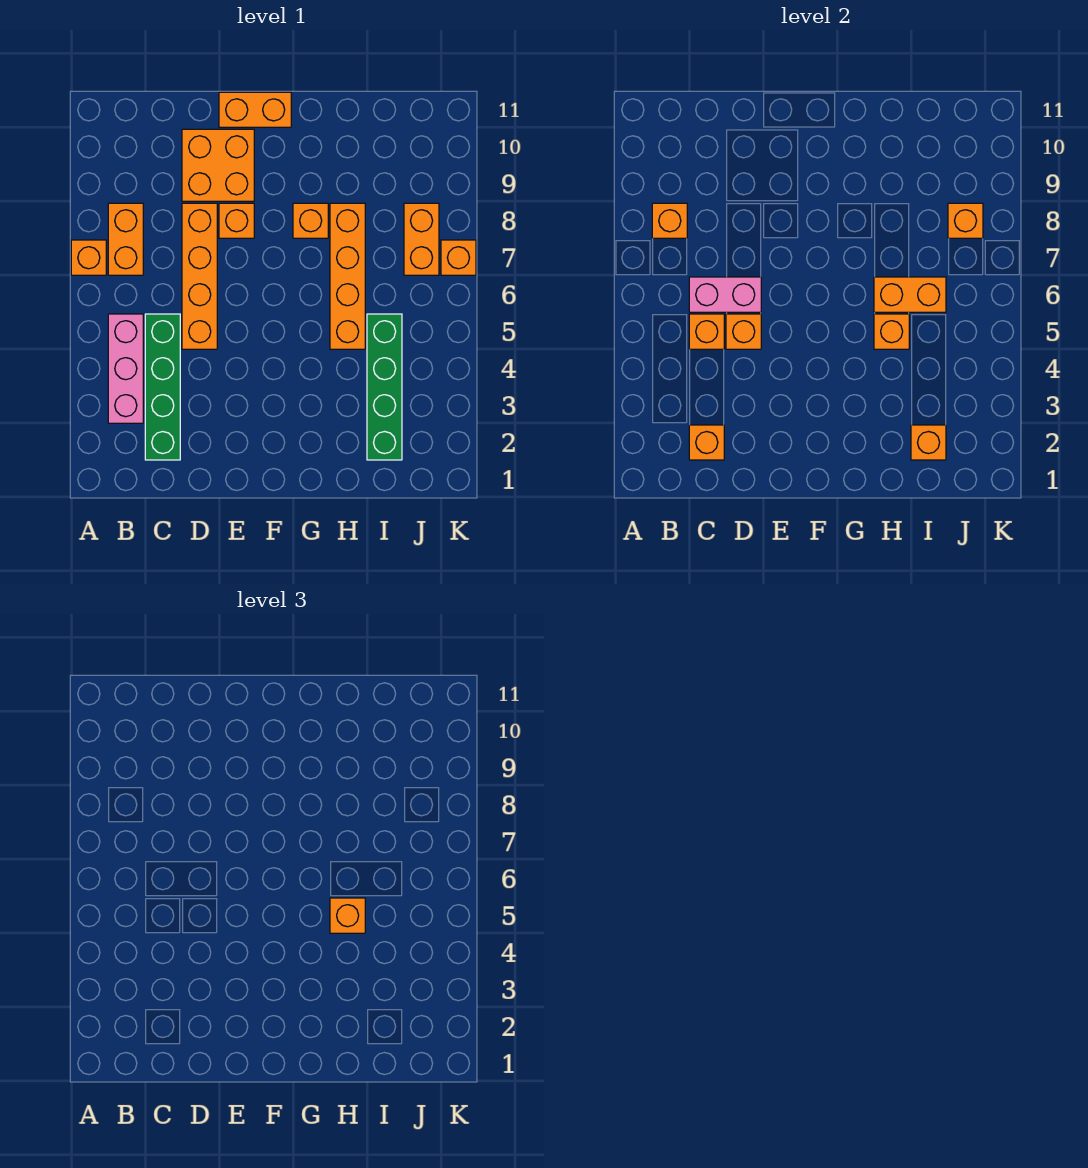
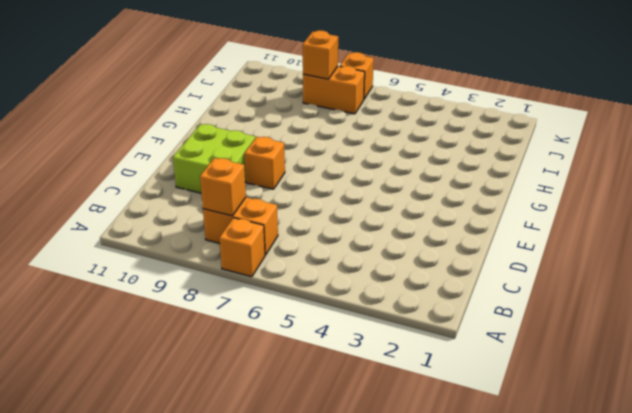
lime 2x2 brick [173,124,255,193] -> orange 2x2 brick [182,129,254,201]
none -> pink 1x3 brick [108,314,143,423]
none -> green 1x4 brick [145,314,180,460]
none -> orange 1x4 brick [182,203,217,349]

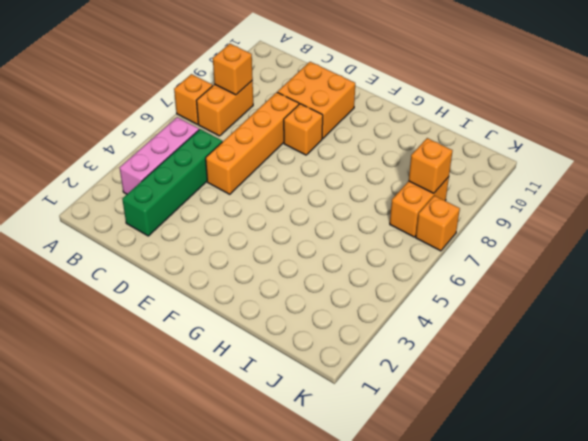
none -> orange 1x2 brick [219,92,291,127]
none -> orange 1x1 brick [293,203,328,238]
none -> orange 1x4 brick [330,203,365,349]

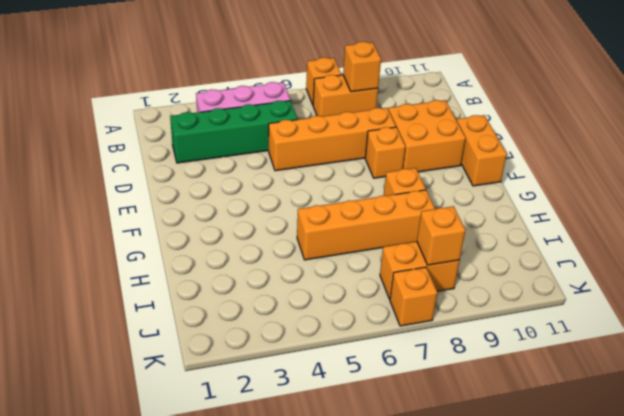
none -> green 1x4 brick [367,314,402,460]
none -> orange 1x1 brick [689,425,724,460]
none -> orange 1x1 brick [689,314,724,349]

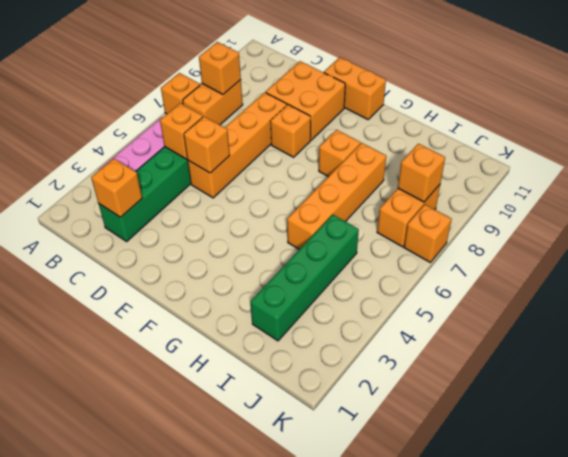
none -> pink 1x2 brick [689,277,761,312]
none -> orange 1x1 brick [874,314,909,349]
none -> orange 1x2 brick [874,277,946,312]

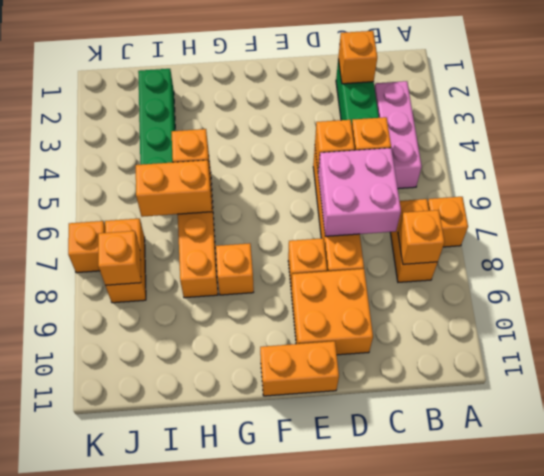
pink 2x2 brick [318,148,401,236] -> pink 1x2 brick [689,277,761,312]
none -> orange 1x1 brick [911,425,946,460]
none -> orange 1x1 brick [330,898,365,933]

